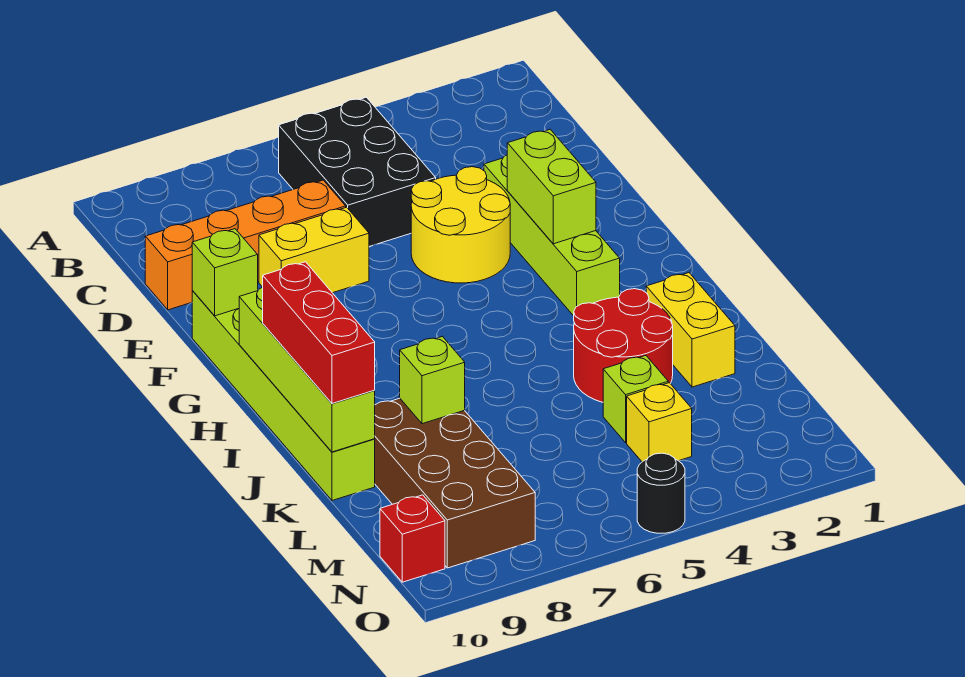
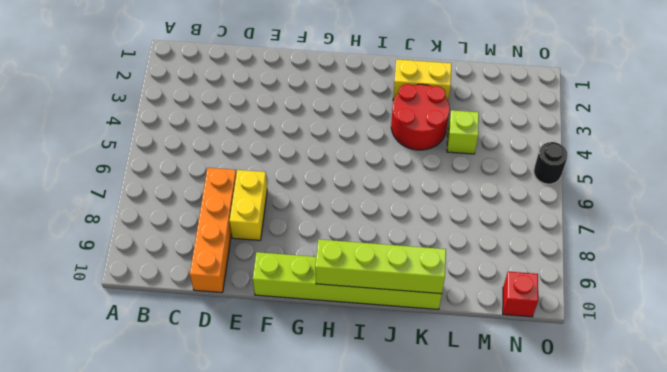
none -> black 2x3 brick [279,97,436,246]
none -> lime 1x4 brick [484,155,620,316]
none -> yellow 2x2 round brick [411,167,510,283]

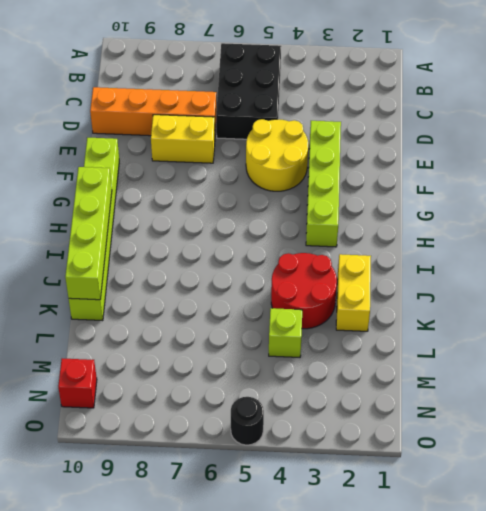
none -> brown 2x4 brick [375,398,535,568]
none -> yellow 1x1 brick [627,383,692,462]
none -> lime 1x2 brick [507,129,596,244]

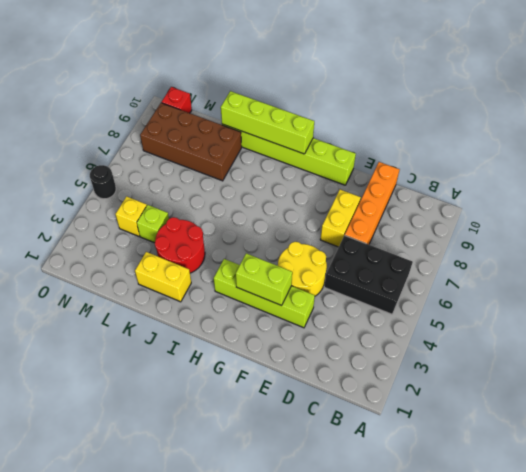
none -> lime 1x1 brick [192,229,258,316]
none -> lime 1x1 brick [400,336,465,424]
none -> red 1x3 brick [263,262,375,403]

